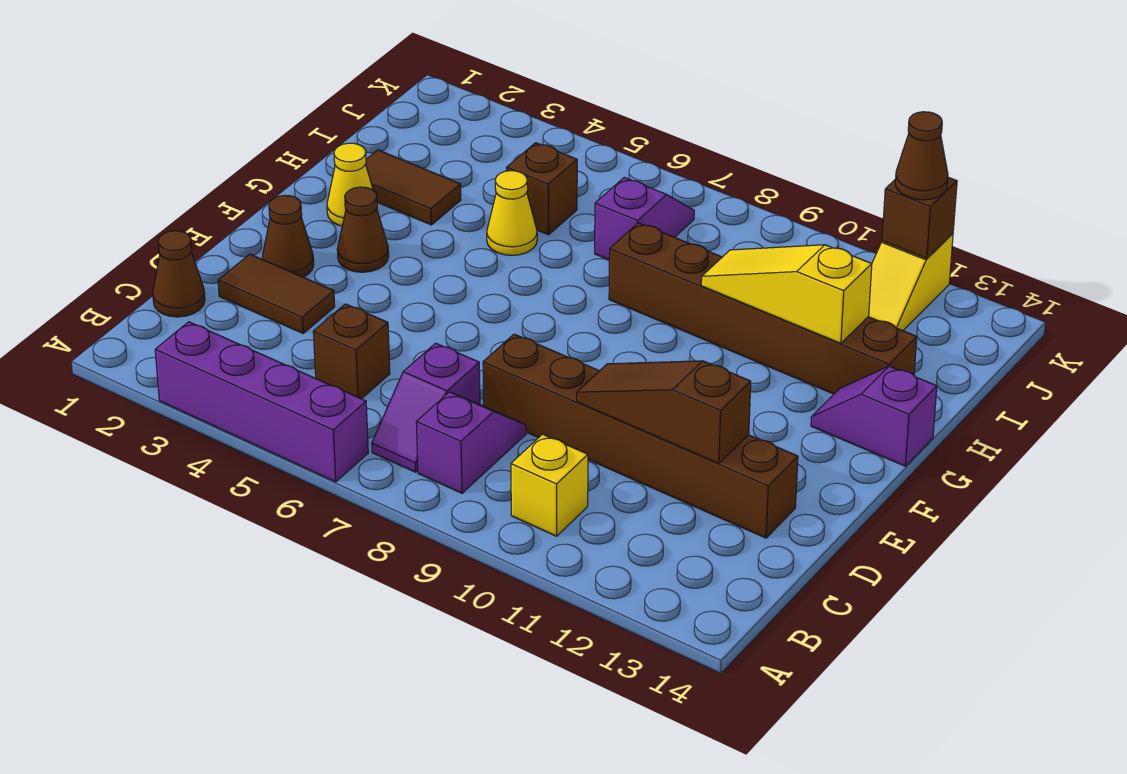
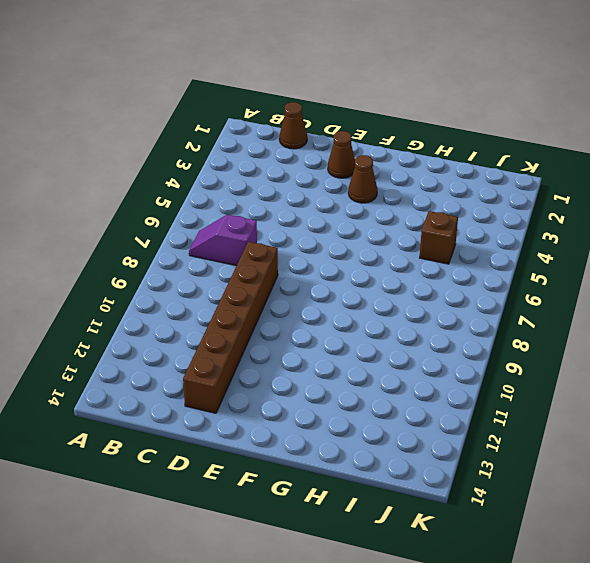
none -> purple 1x4 brick [155,322,368,482]
none -> purple 1x2 slope [416,392,526,493]
none -> yellow 1x1 brick [511,434,588,536]

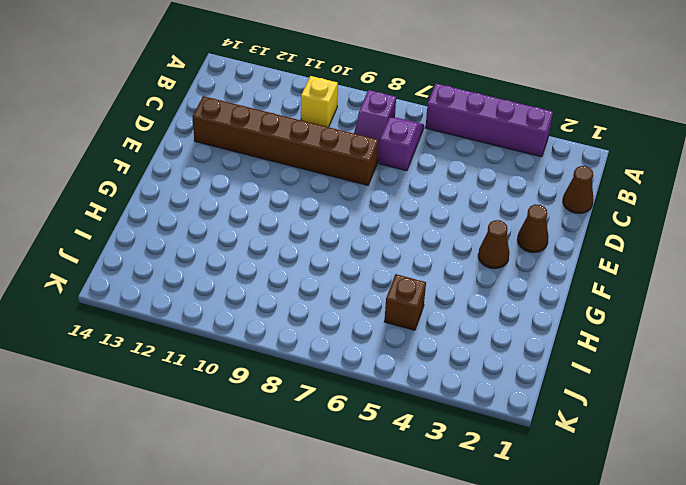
none -> brown 1x1 brick [313,304,390,399]
none -> brown 1x2 tile [218,254,335,333]
none -> yellow 1x1 cone [327,143,373,226]

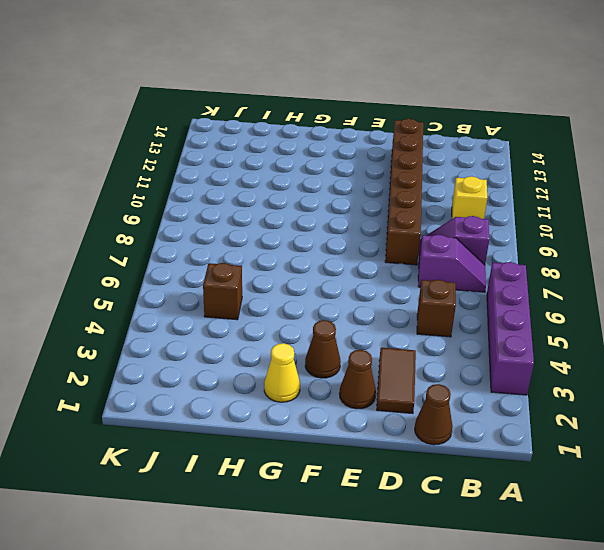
none -> purple 1x2 slope [811,366,937,466]
none -> brown 1x2 tile [366,150,461,225]
none -> yellow 1x1 cone [487,171,537,255]

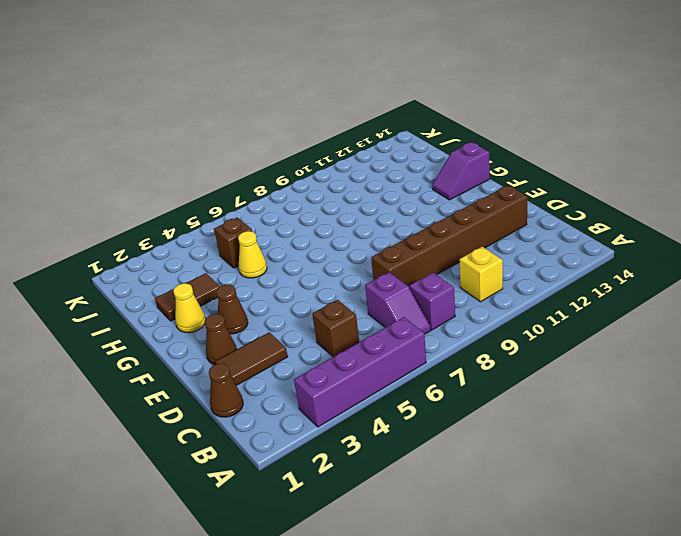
none -> brown 1x6 brick [609,223,917,394]
none -> purple 1x2 slope [595,177,694,260]
none -> yellow 1x2 slope [868,234,953,331]

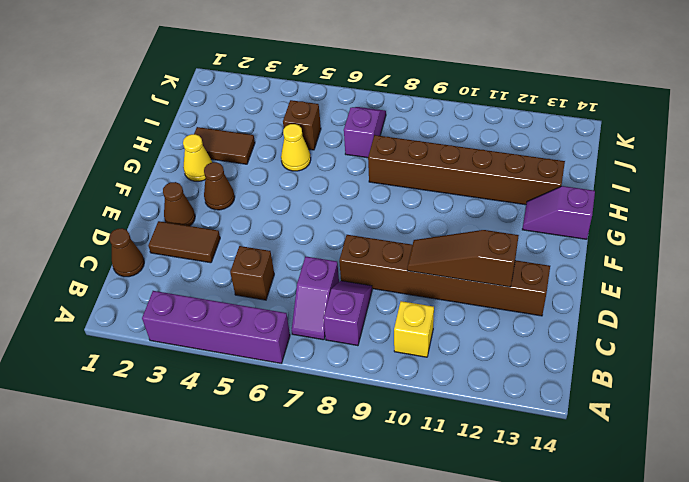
none -> yellow 1x2 slope [868,234,953,331]
none -> yellow 1x3 slope [701,245,872,343]
none -> brown 1x1 brick [882,177,957,259]

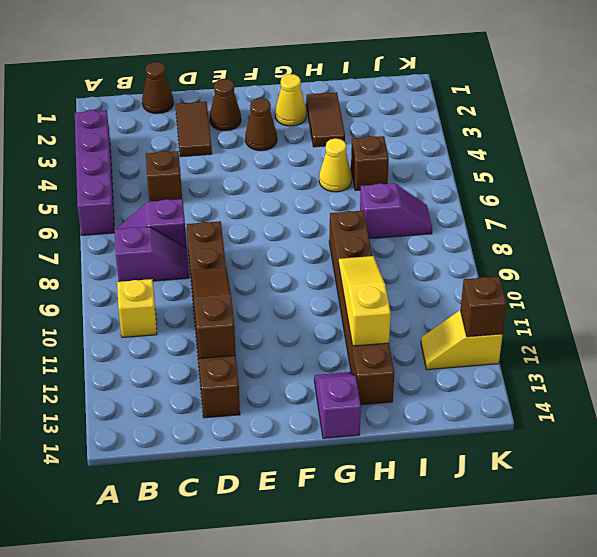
none -> brown 1x1 cone [895,112,948,200]

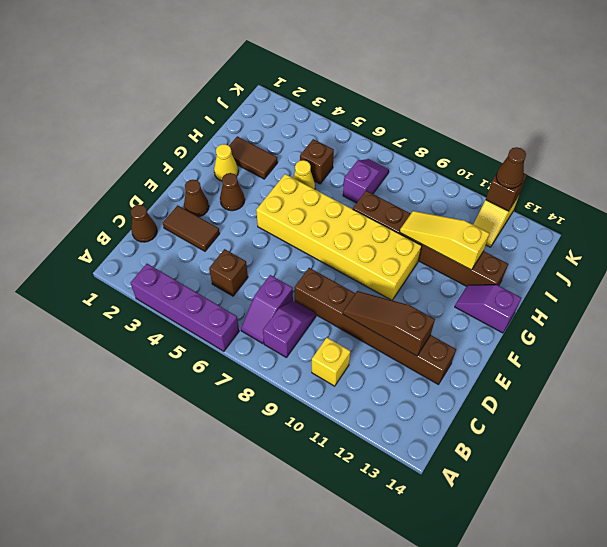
yellow 2x6 brick [256,174,422,300] -> none

